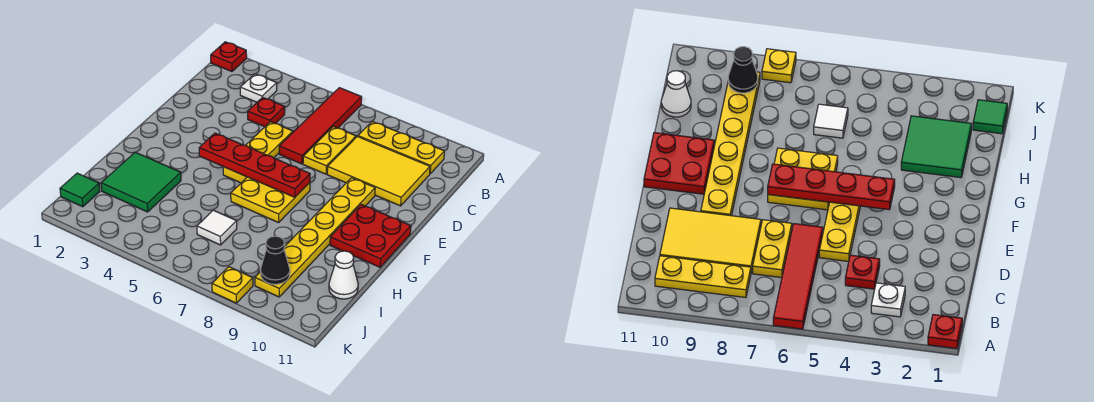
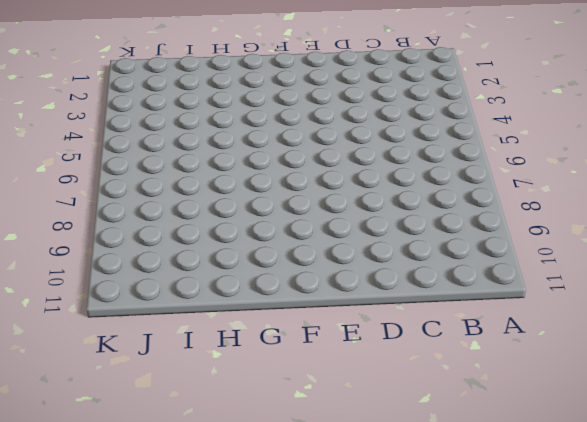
none -> red 1x1 plate [211,42,247,71]
none -> red 1x4 tile [279,88,362,164]
none -> white 1x1 plate [240,74,277,102]

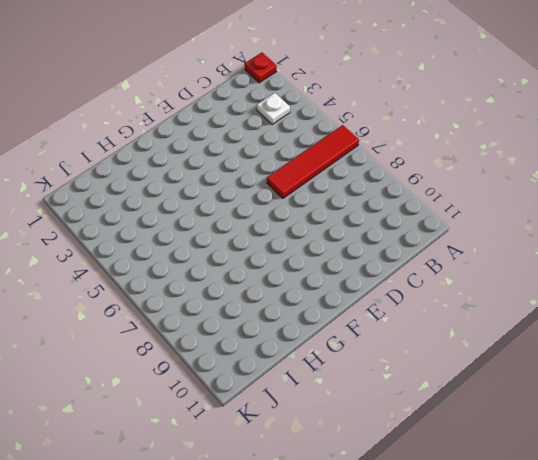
none -> yellow 1x3 plate [358,122,444,174]
none -> red 1x1 plate [248,97,285,127]
none -> yellow 1x2 plate [303,127,356,174]

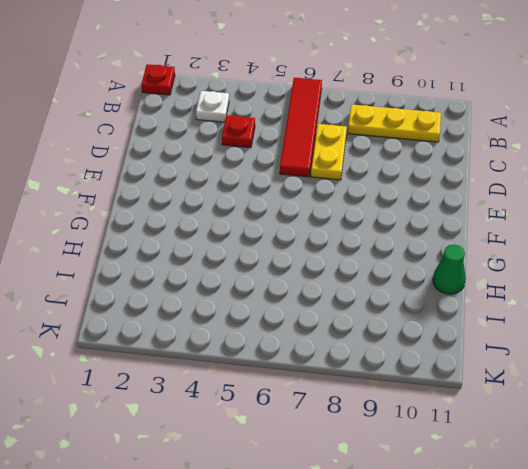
green 1x1 cone [433,244,466,294] -> none
none -> yellow 2x3 tile [327,136,430,206]
none -> yellow 1x3 plate [223,122,293,183]
none -> yellow 1x6 plate [255,178,375,297]

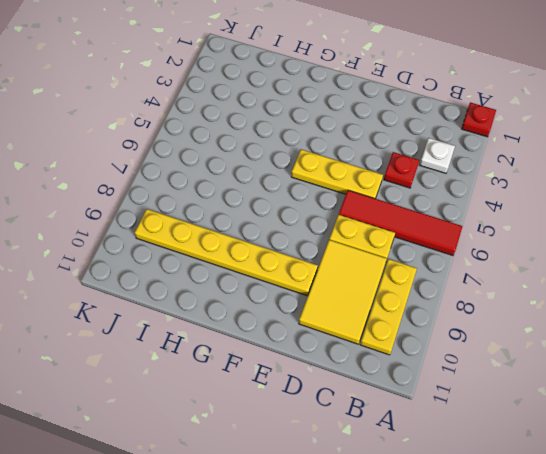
none -> yellow 2x2 plate [231,177,310,223]
none -> red 2x2 plate [330,204,411,267]
none -> green 2x2 tile [101,152,181,212]

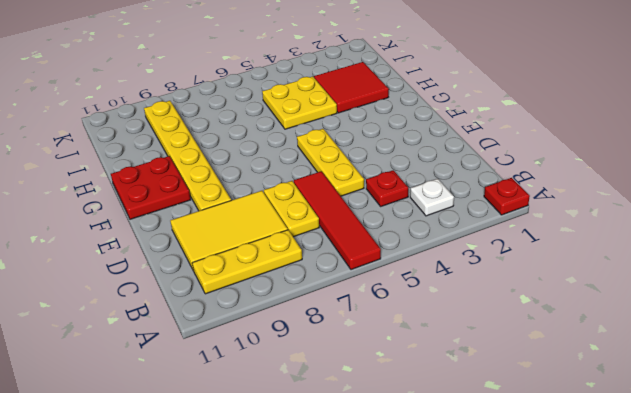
red 2x2 tile [314,62,389,113] -> green 2x2 tile [101,152,181,212]
yellow 2x2 plate [262,77,337,129] -> yellow 2x2 plate moved to [231,177,310,223]
none -> white 1x1 tile [197,210,237,245]
none -> white 1x1 cone [329,251,358,299]
none -> green 1x1 tile [60,173,100,207]

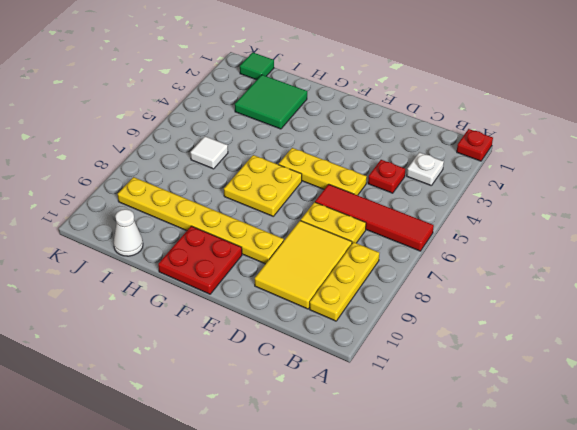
none -> yellow 1x1 plate [212,267,253,303]
none -> red 1x4 plate [199,133,310,197]
none -> black 1x1 cone [261,236,290,284]

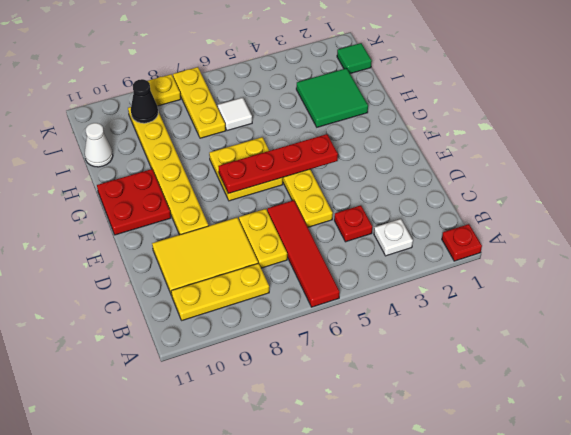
yellow 1x3 plate [173,67,226,138] -> none

